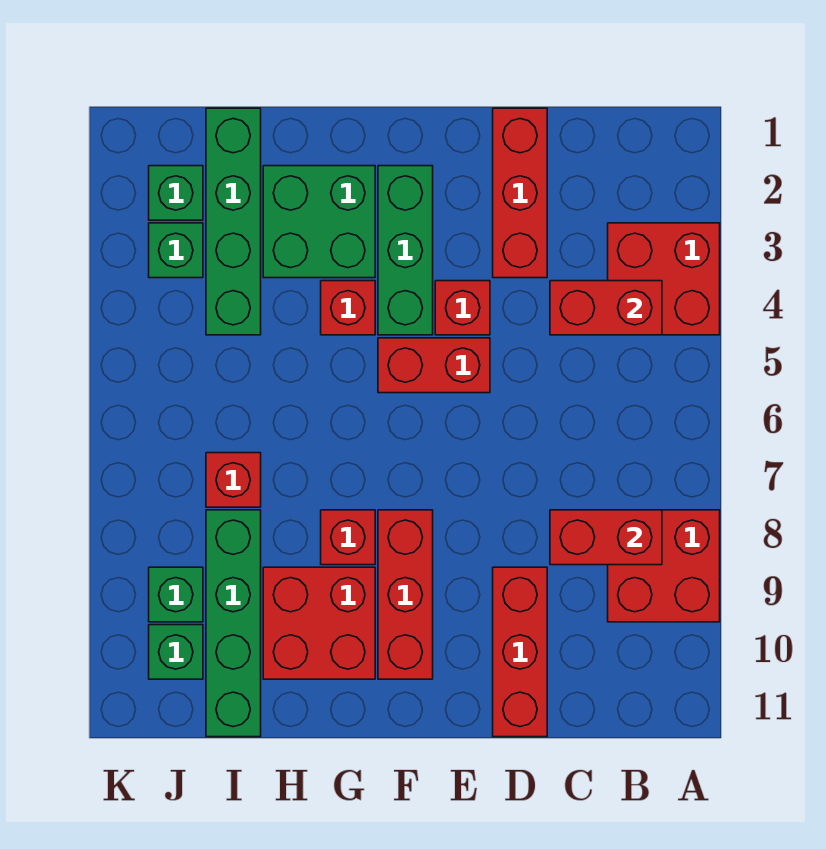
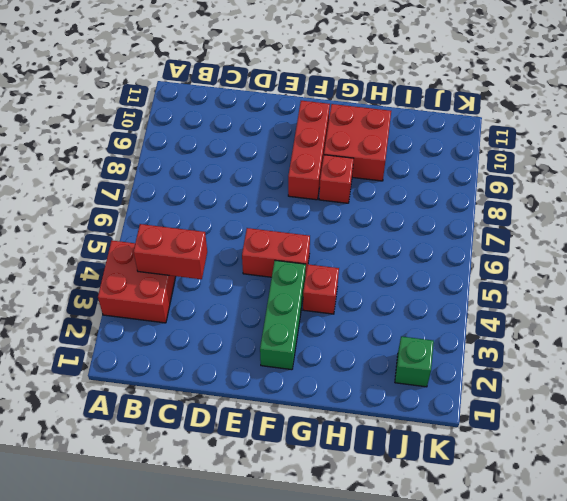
none -> red 2x2 brick [608,510,720,622]
none -> red 1x3 brick [493,108,547,278]
none -> red 1x3 brick [493,567,547,737]

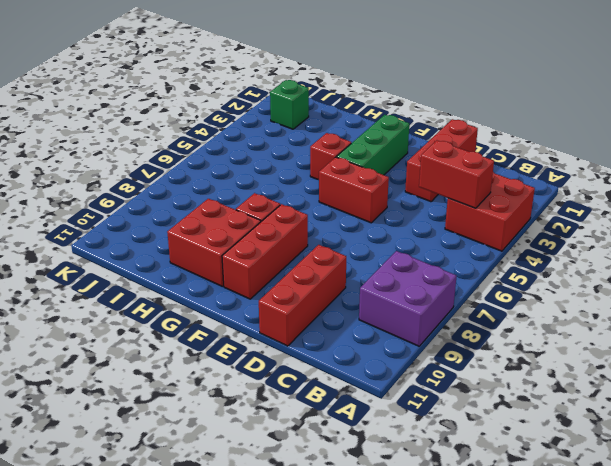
purple 2x2 brick [359,251,457,346] -> red 2x2 brick [608,510,720,622]
none -> red 1x1 brick [435,281,490,335]
none -> green 2x2 brick [263,166,375,278]
none -> green 1x4 brick [206,108,261,335]

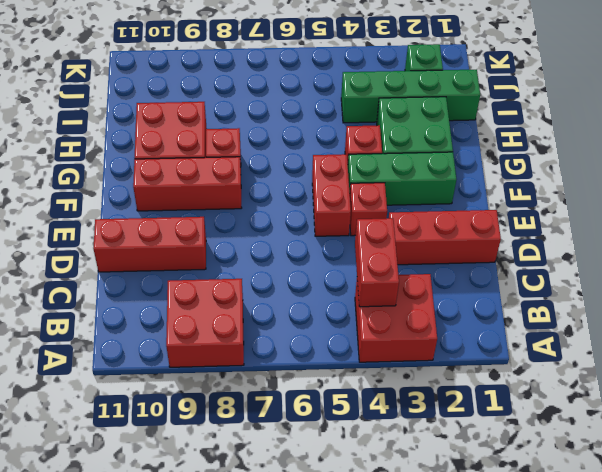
none -> red 1x1 brick [206,453,261,507]
none -> green 1x4 brick [206,510,261,737]
none -> green 1x1 brick [149,223,203,278]

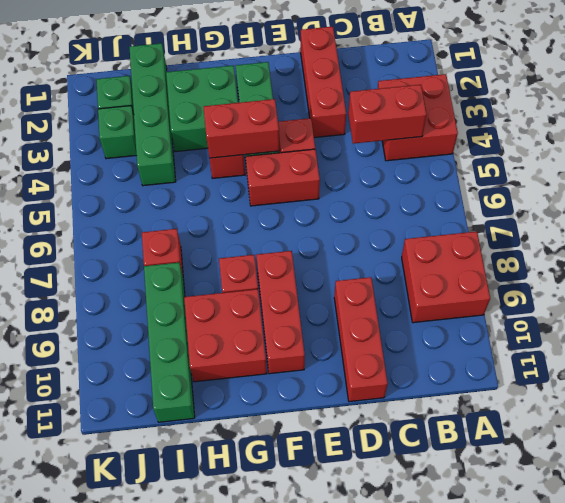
red 1x2 brick [204,99,280,158] -> red 1x2 brick moved to [550,510,662,565]
none -> green 1x1 brick [149,567,203,622]
none -> green 1x1 brick [149,625,203,679]

